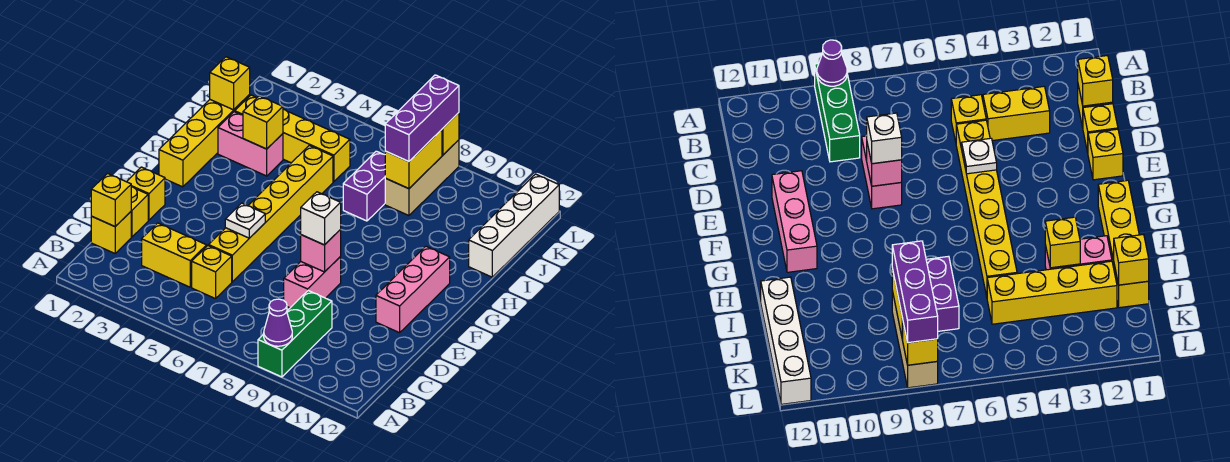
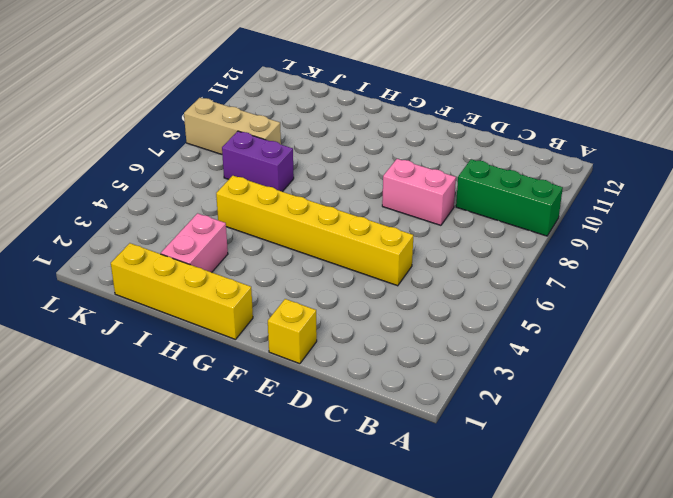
none -> yellow 1x1 brick [91,212,131,253]
none -> yellow 1x2 brick [142,223,207,287]
none -> yellow 1x1 brick [192,246,232,299]

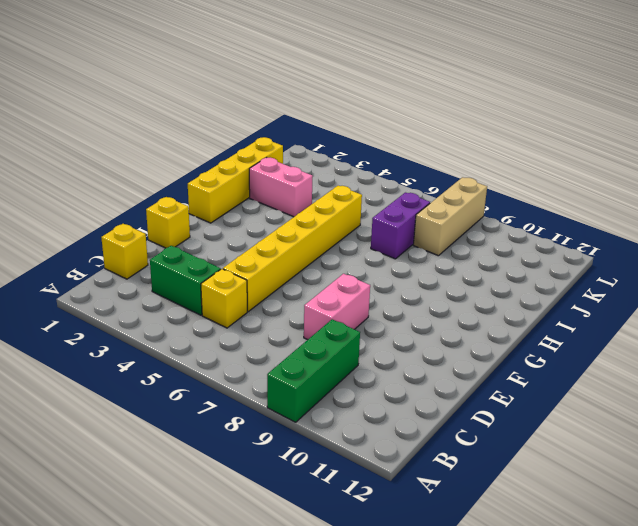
green 1x2 brick [150,246,221,315] -> yellow 1x2 brick [142,223,207,287]
none -> yellow 1x1 brick [131,187,148,237]
none -> pink 1x3 brick [376,246,450,333]
none -> white 1x4 brick [469,174,559,277]

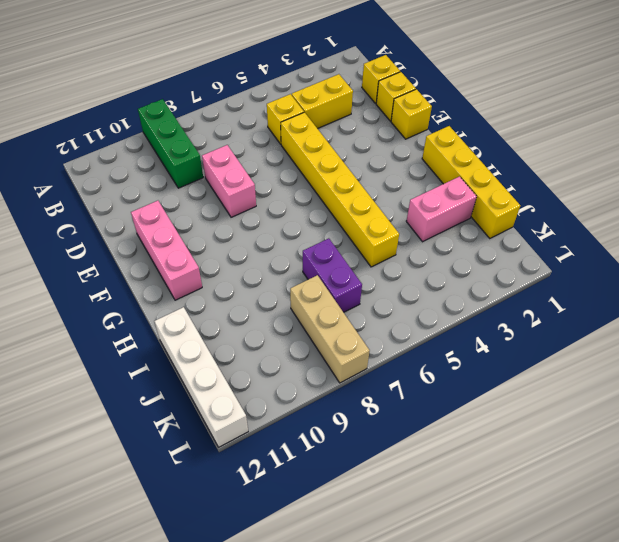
none -> yellow 1x4 brick [235,95,350,182]
none -> purple 1x1 cone [264,299,292,346]
none -> yellow 1x1 brick [91,173,131,227]

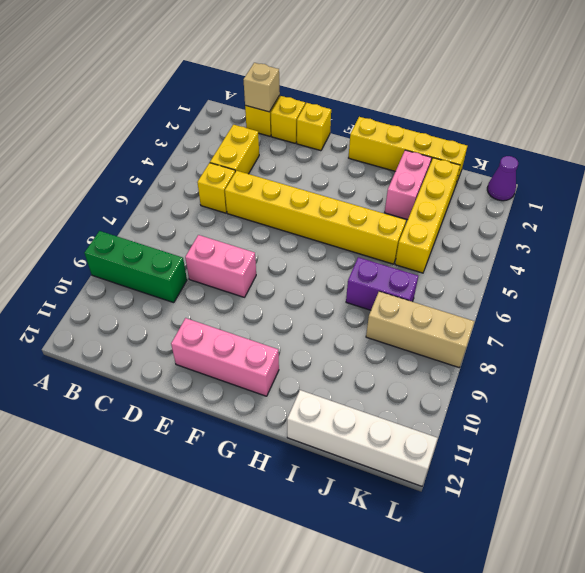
tan 1x1 brick [244,63,280,112] -> yellow 1x1 brick [91,173,131,227]
purple 1x1 cone [487,156,518,201] -> purple 1x1 cone moved to [264,299,292,346]
none -> white 1x1 plate [225,203,265,238]
none -> pink 1x1 brick [301,230,341,272]
none -> yellow 1x1 brick [243,96,283,149]

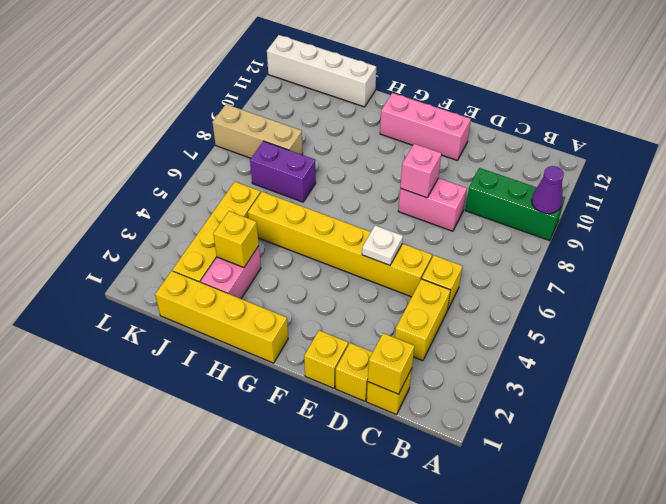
none -> yellow 1x1 brick [210,57,250,110]
none -> yellow 1x2 brick [385,130,442,189]
none -> yellow 1x1 brick [442,113,459,155]

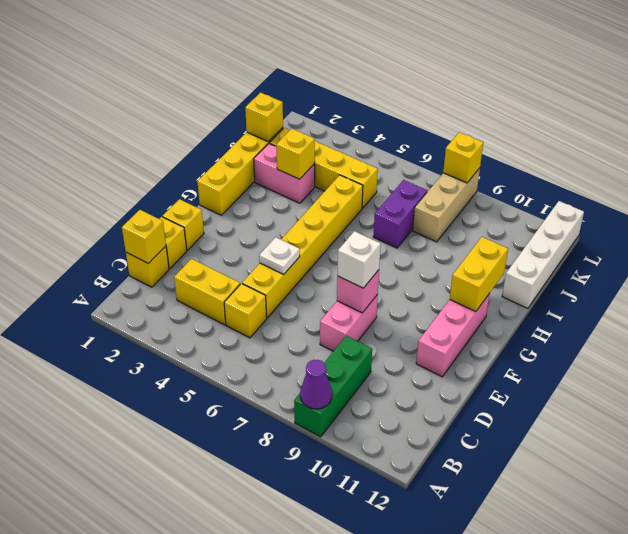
yellow 1x2 brick [450,237,508,312] -> yellow 1x2 brick moved to [385,130,442,189]
none -> purple 1x3 brick [385,75,459,162]

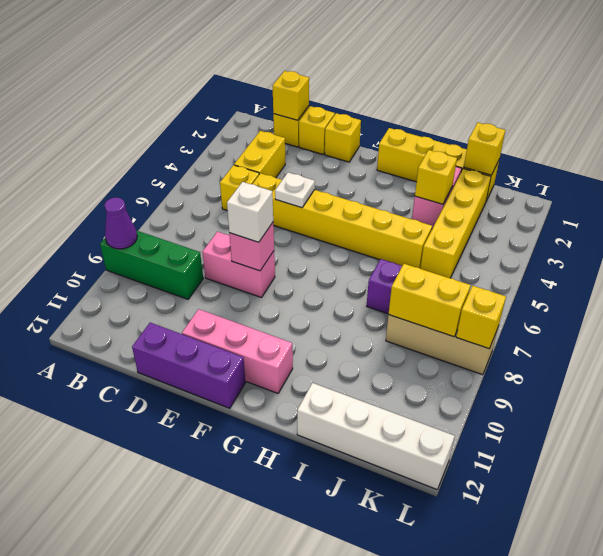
purple 1x3 brick [132,323,246,408] -> purple 1x3 brick moved to [385,75,459,162]

